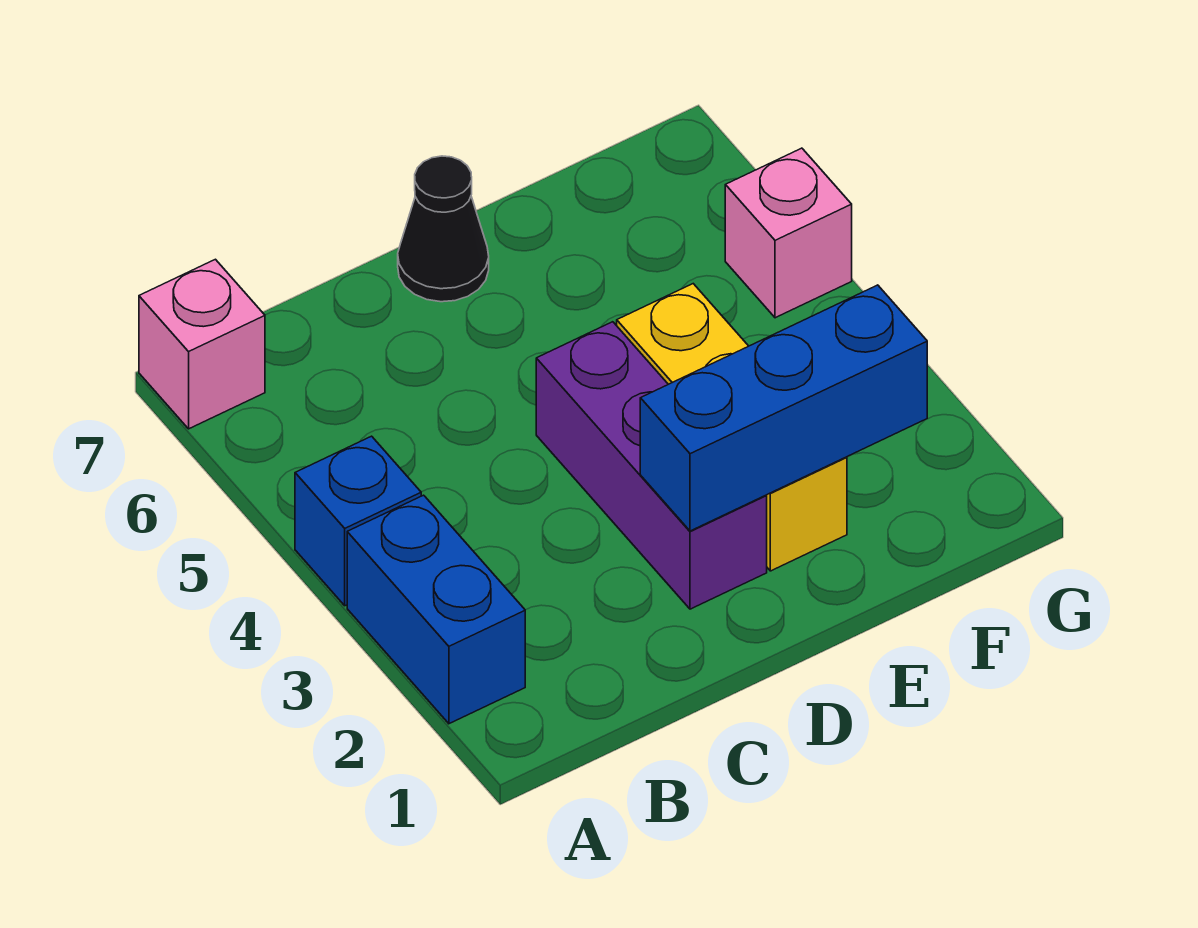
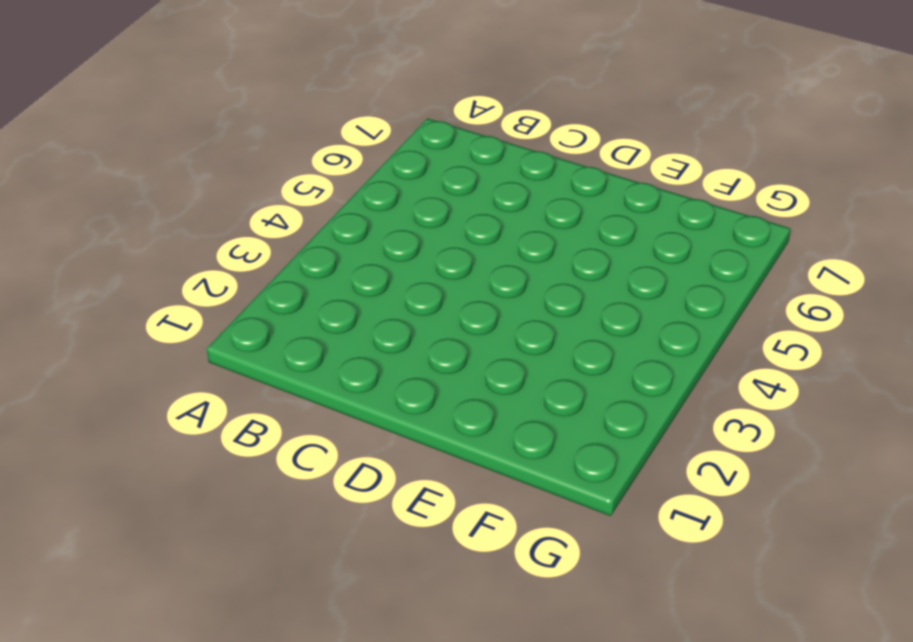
none -> blue 1x2 brick [347,495,525,724]
none -> blue 1x1 brick [295,436,421,606]

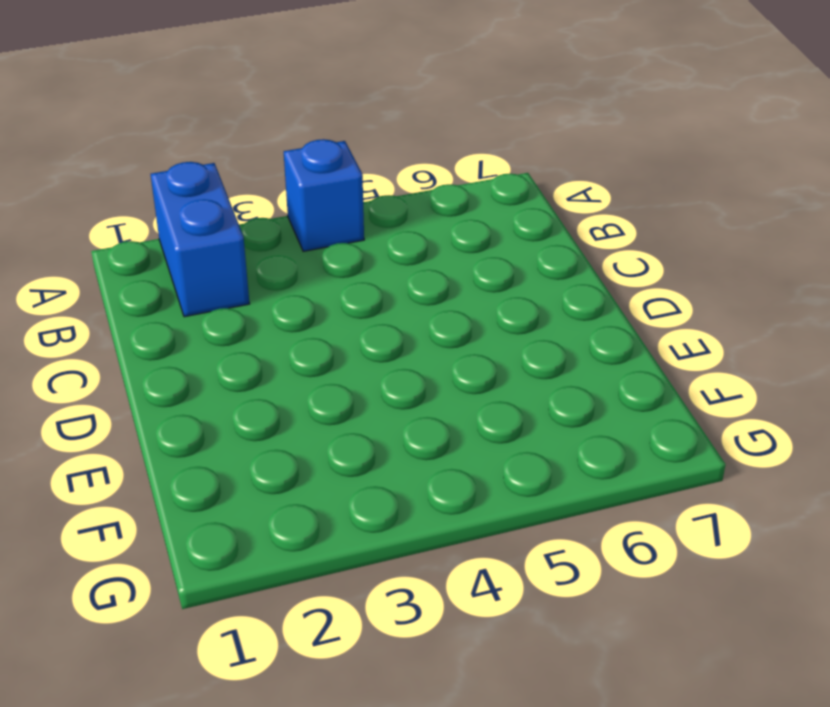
blue 1x2 brick [151,162,250,317] -> blue 1x2 brick turned to [347,495,525,724]
none -> pink 1x1 brick [139,259,265,429]
none -> purple 1x3 brick [536,322,767,609]

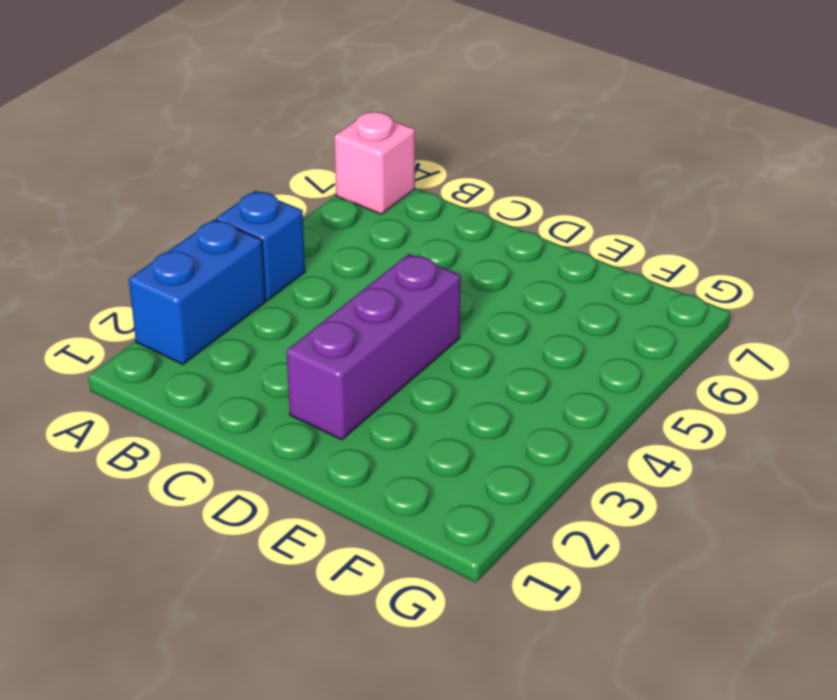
none -> black 1x1 cone [398,156,489,302]
none -> yellow 1x3 brick [617,284,847,571]

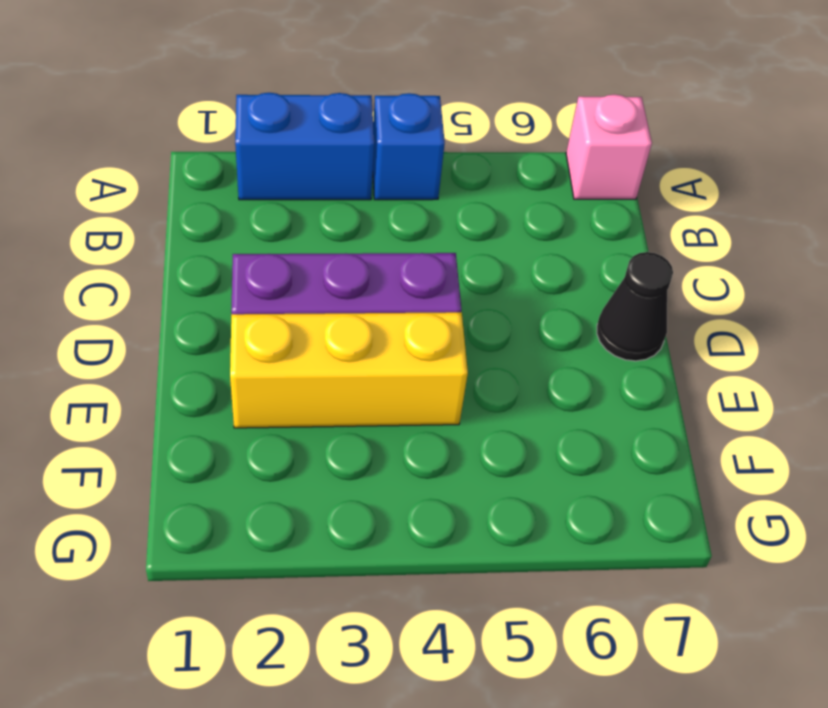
none -> pink 1x1 brick [725,148,852,318]
none -> blue 1x3 brick [640,285,927,531]

